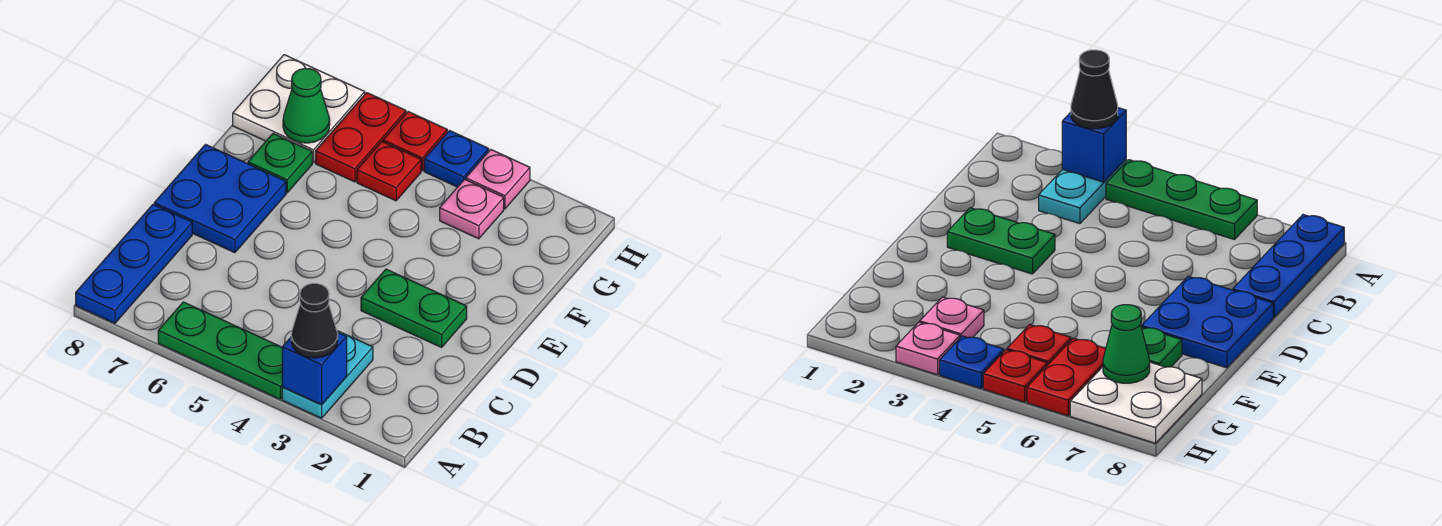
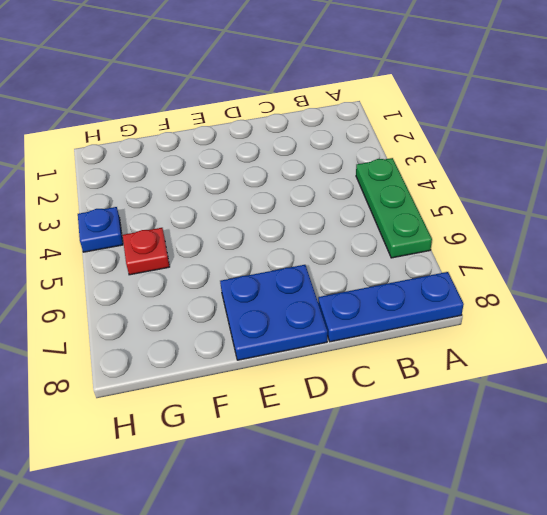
none -> cyan 1x2 plate [282,331,373,418]
none -> green 1x2 plate [361,269,467,347]
none -> green 1x1 plate [248,134,312,193]

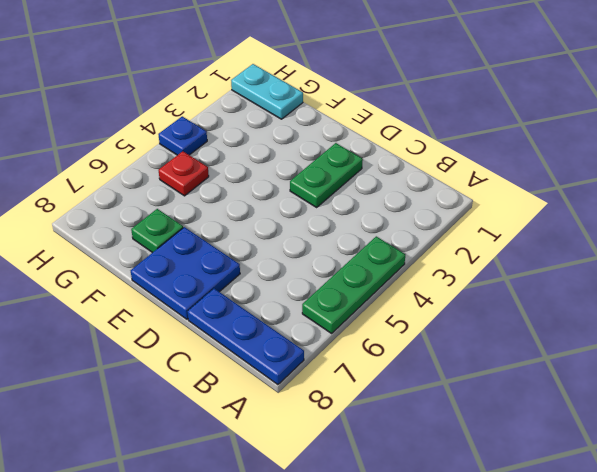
cyan 1x2 plate [231,64,303,119] -> cyan 1x2 plate moved to [282,331,373,418]
none -> pink 1x1 plate [440,179,504,239]
none -> red 1x2 plate [316,93,406,182]
none -> white 2x2 plate [233,55,365,163]

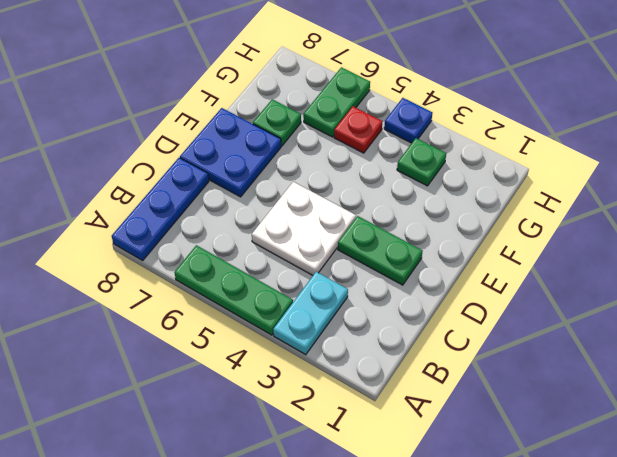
white 2x2 plate [252,182,356,275] -> white 2x2 plate moved to [233,55,365,163]
green 1x1 plate [397,138,446,186] -> pink 1x1 plate [440,179,504,239]
green 1x2 plate [303,67,370,137] -> red 1x2 plate [316,93,406,182]
none -> pink 1x1 plate [466,150,530,209]
none -> red 1x1 plate [383,112,447,171]
none -> blue 1x1 brick [282,332,347,405]

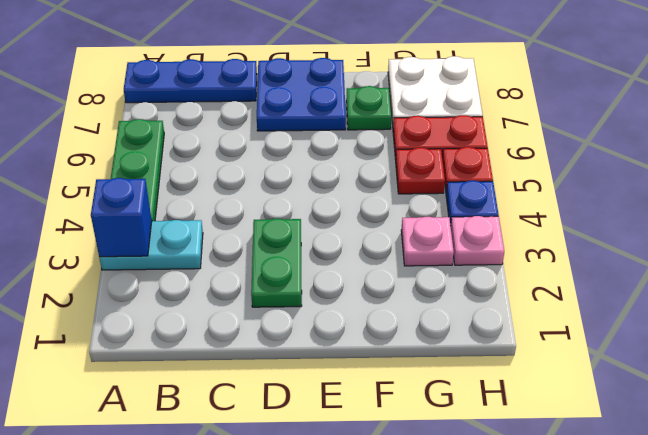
none -> green 1x1 cone [283,68,330,143]
none -> black 1x1 cone [291,283,338,358]

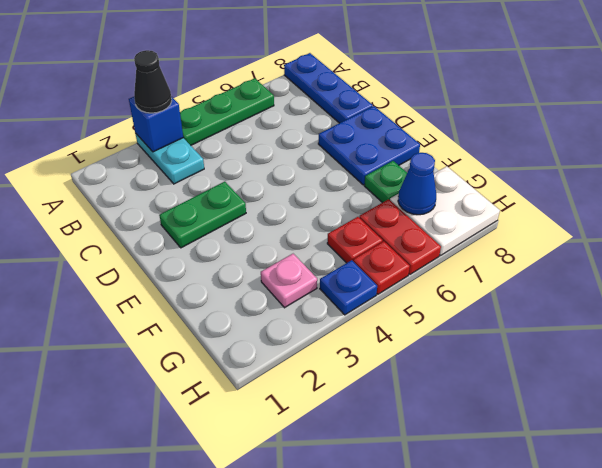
blue 1x1 cone [398,153,436,215] -> green 1x1 cone [283,68,330,143]
none -> pink 1x1 plate [466,150,530,209]

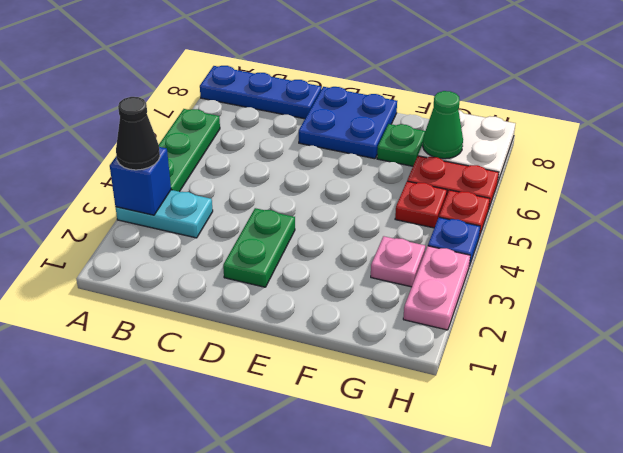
pink 1x2 plate [403,246,470,330] -> pink 1x1 plate [466,150,530,209]

